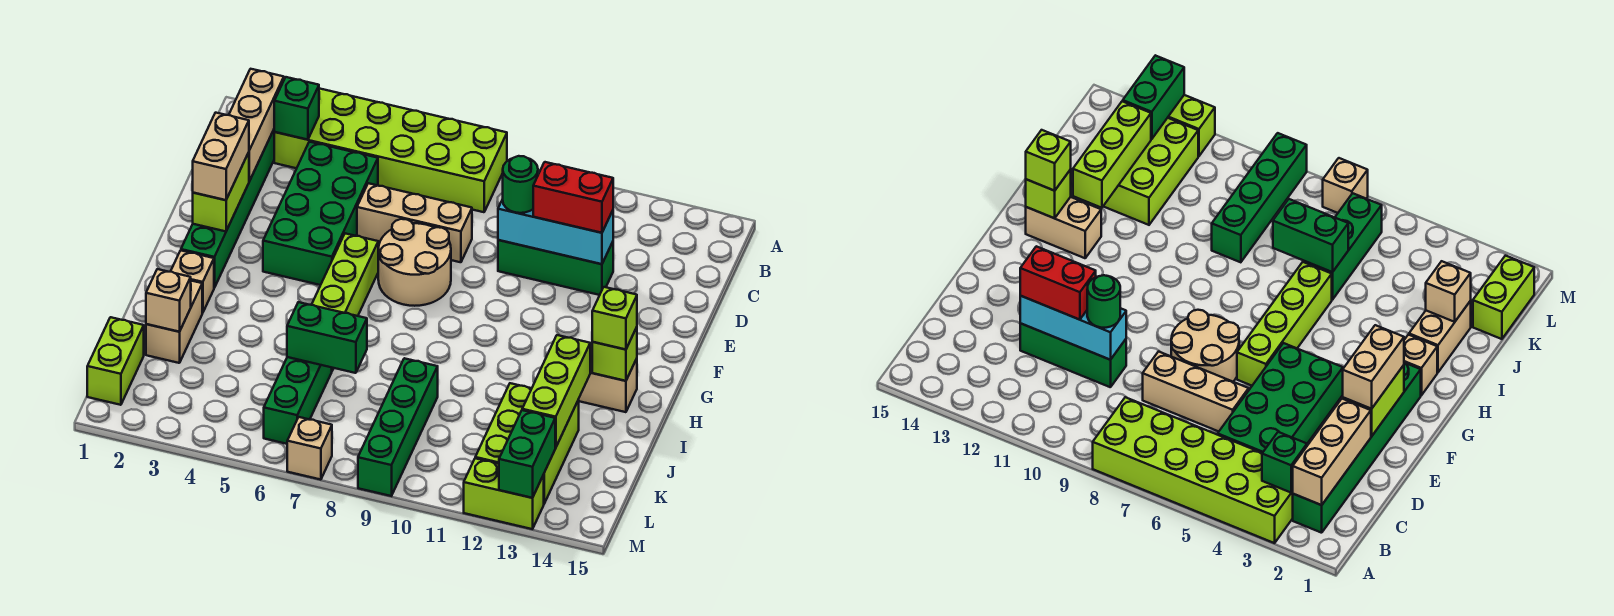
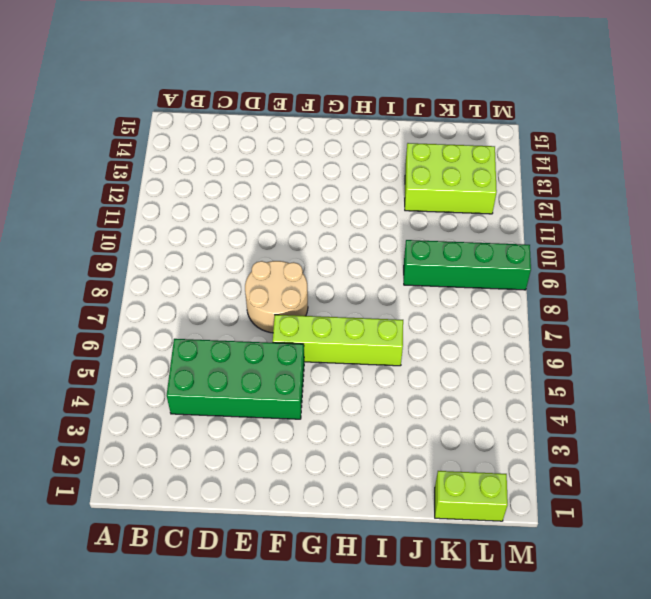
none -> lime 2x6 brick [274,88,507,212]
none -> green 1x6 brick [181,130,274,288]
none -> tan 1x3 brick [357,183,472,262]

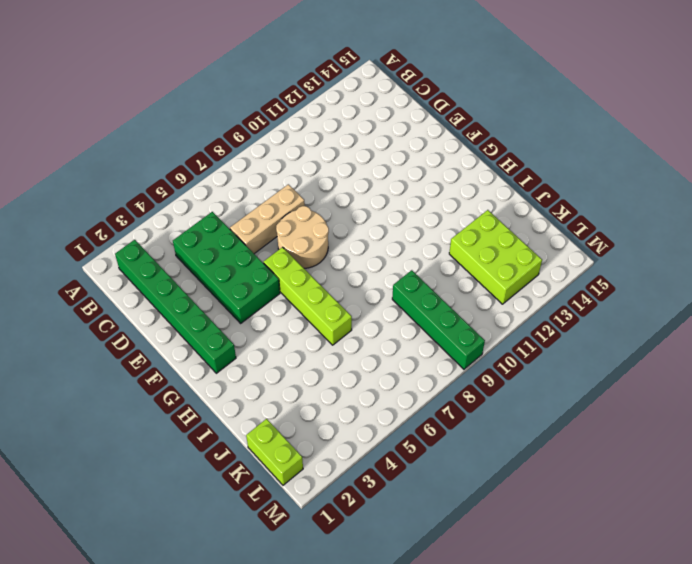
none -> lime 2x6 brick [274,88,507,212]
none -> green 1x3 brick [498,240,613,295]
none -> tan 1x1 brick [171,250,214,313]

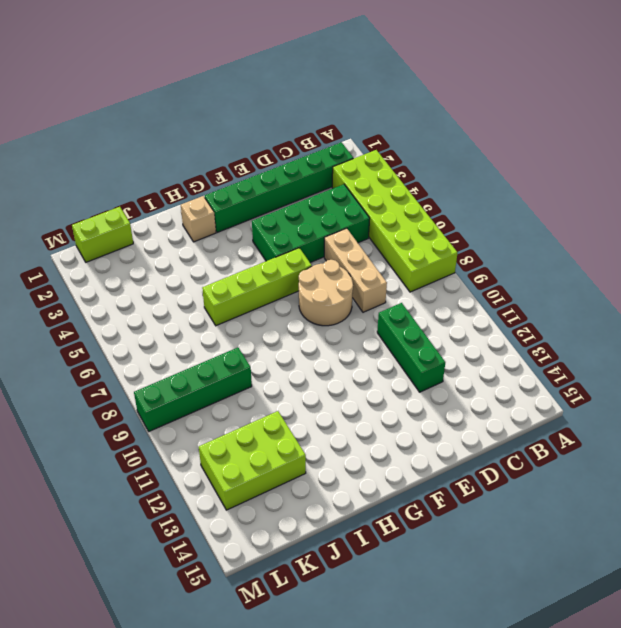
none -> tan 1x2 brick [578,346,637,412]
none -> tan 1x2 brick [146,281,202,363]
none -> green 1x3 brick [264,357,332,444]

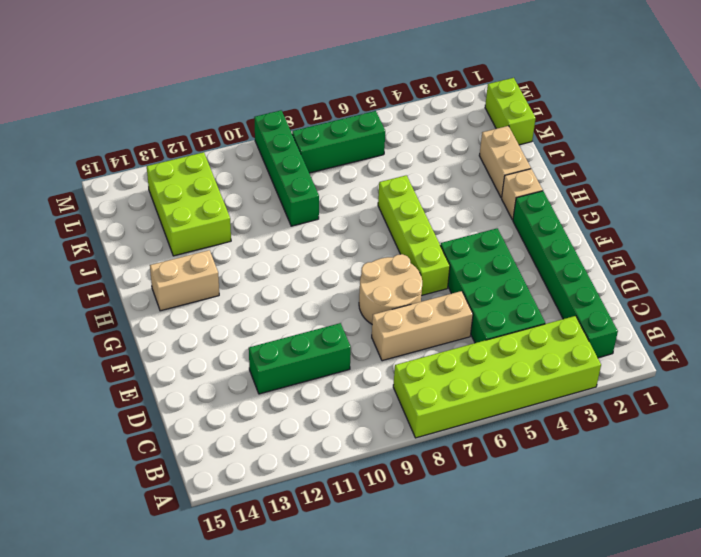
green 1x3 brick [292,111,385,173] -> green 1x3 brick turned to [264,357,332,444]
none -> tan 1x1 brick [287,417,332,480]
none -> lime 1x2 brick [464,458,544,529]
none -> tan 1x3 brick [229,69,284,181]

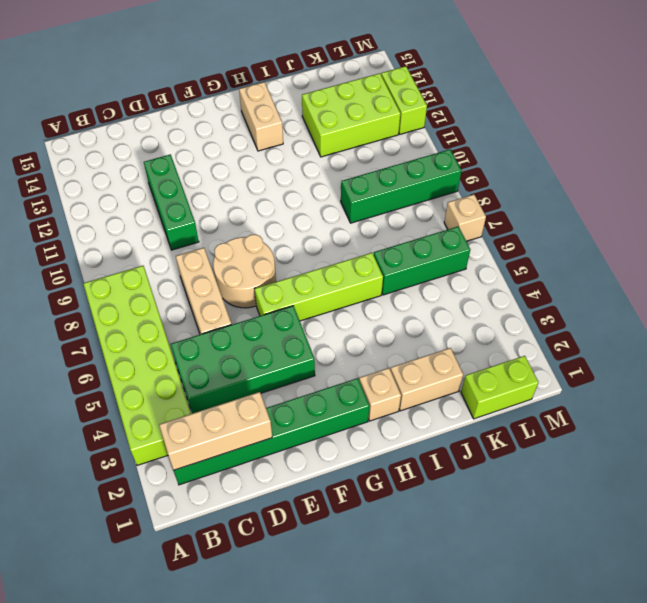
none -> green 1x1 brick [274,77,319,140]
none -> cyan 1x3 brick [498,199,613,264]
none -> lime 1x2 brick [193,152,249,231]

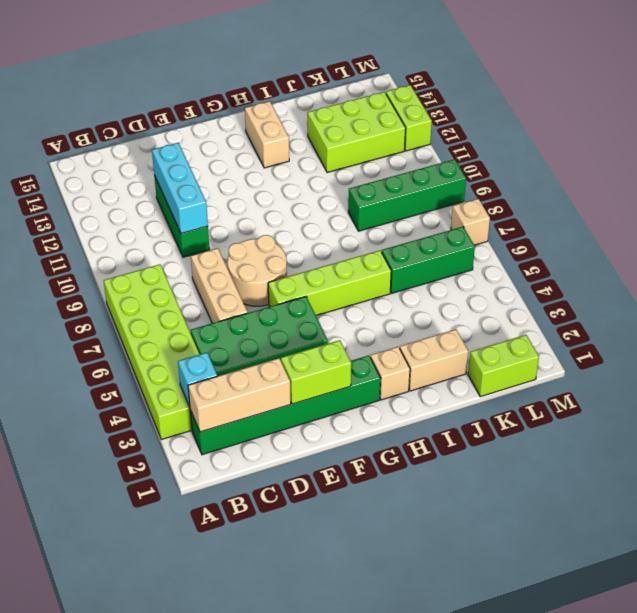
cyan 1x1 brick [178,353,217,407] -> green 1x1 brick [274,77,319,140]
none -> lime 1x1 brick [592,327,637,381]
none -> lime 1x3 brick [522,335,590,448]
none -> tan 1x1 brick [146,269,191,332]

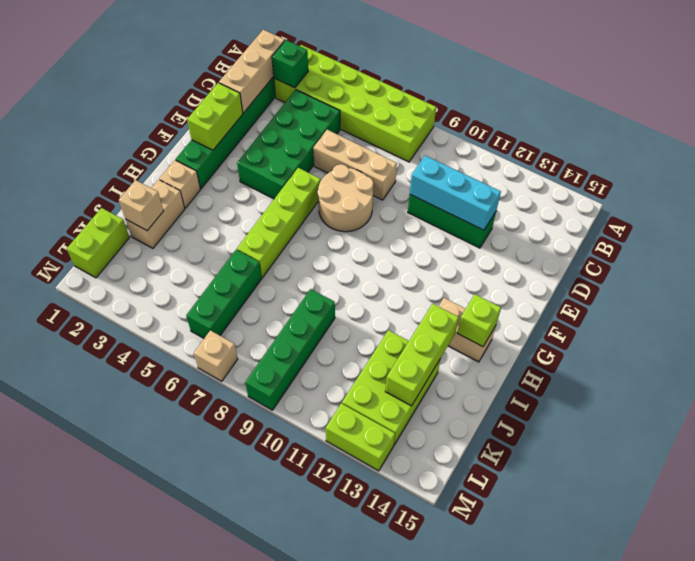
none -> green 1x2 brick [287,302,367,373]
none -> green 1x2 brick [499,410,555,498]
none -> green 1x1 round brick [503,156,538,213]

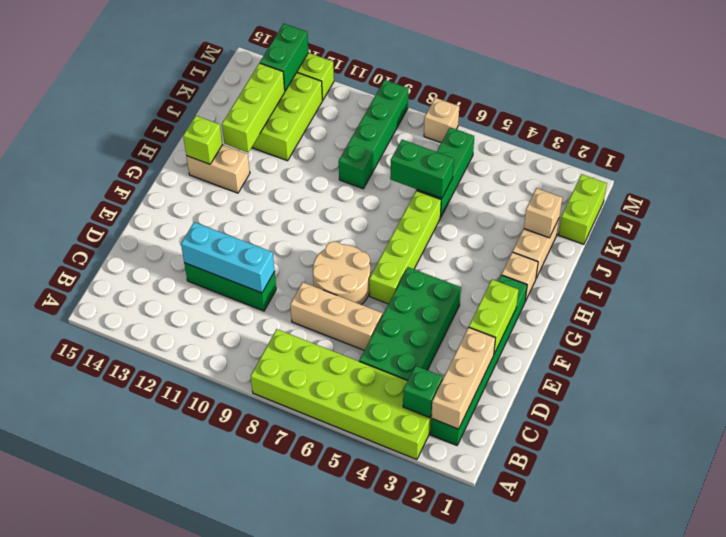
none -> green 1x1 round brick [503,156,538,213]
none -> red 1x2 brick [533,162,613,233]
none -> tan 1x2 brick [193,113,249,200]

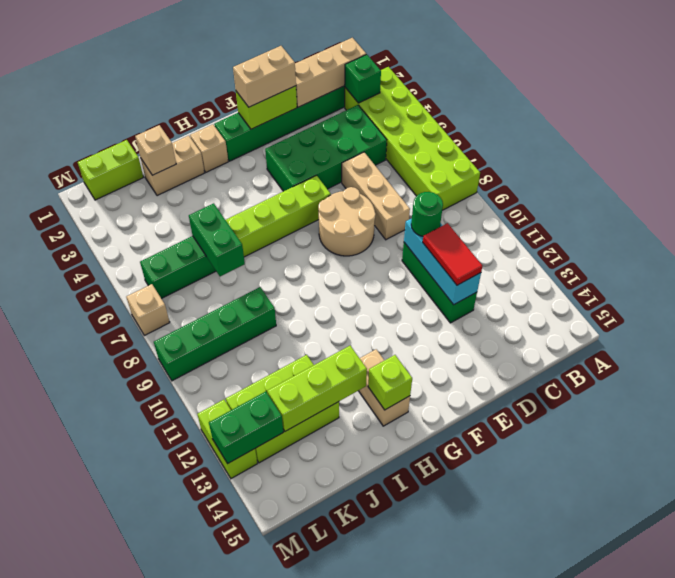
red 1x2 tile [423,223,483,285] -> red 1x2 brick [533,162,613,233]
none -> lime 1x1 brick [592,287,637,350]

